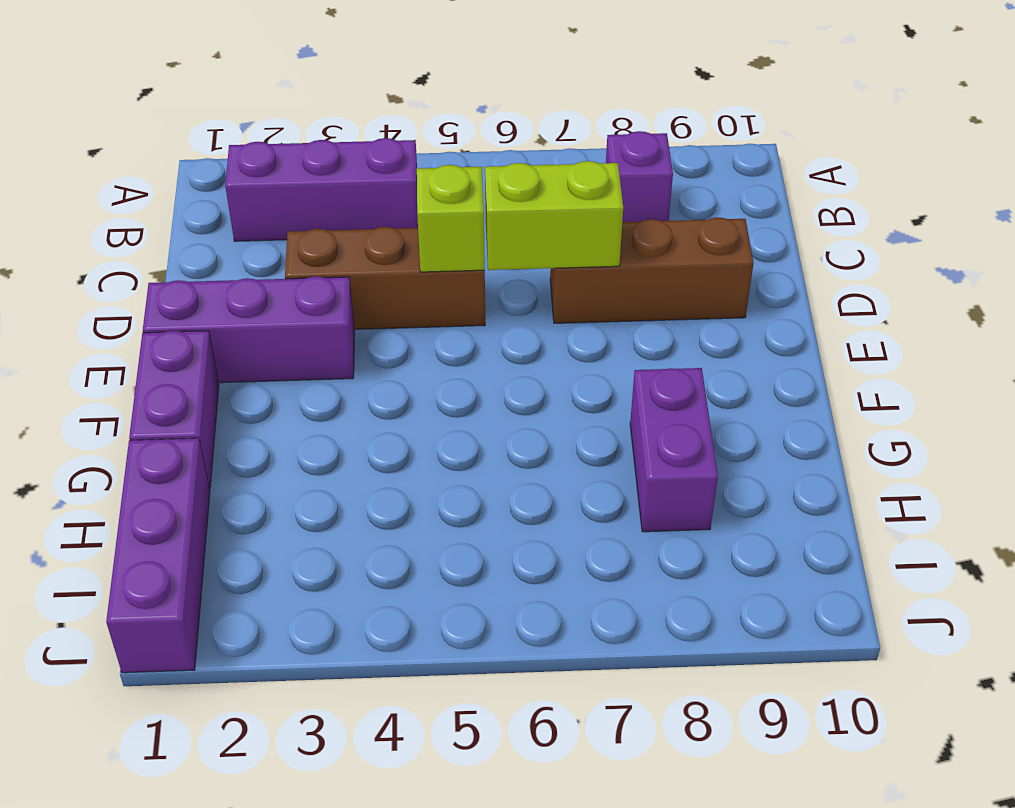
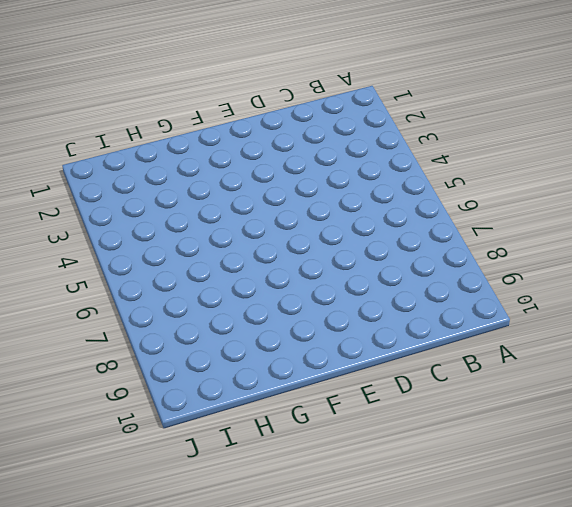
none -> purple 1x3 brick [225,138,418,241]
none -> purple 1x1 brick [606,131,673,222]

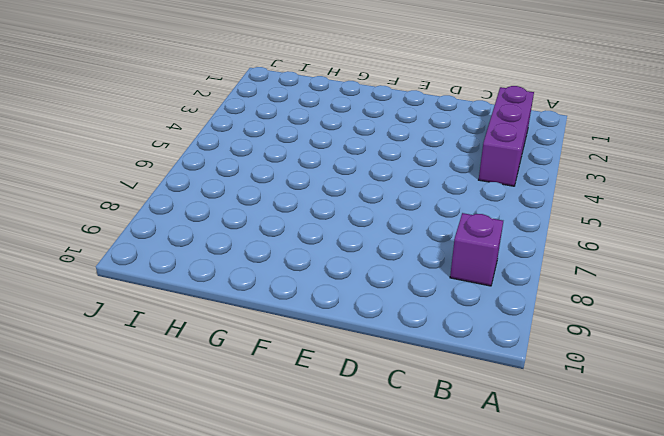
none -> brown 1x3 brick [285,227,485,329]
none -> brown 1x3 brick [550,217,754,323]

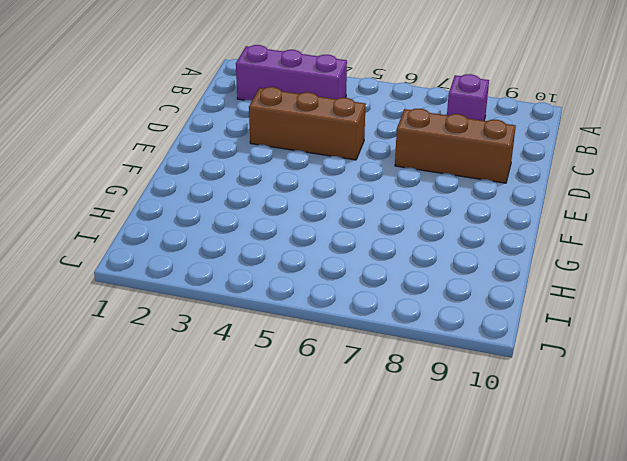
none -> purple 1x3 brick [143,276,355,383]
none -> purple 1x2 brick [129,331,219,489]

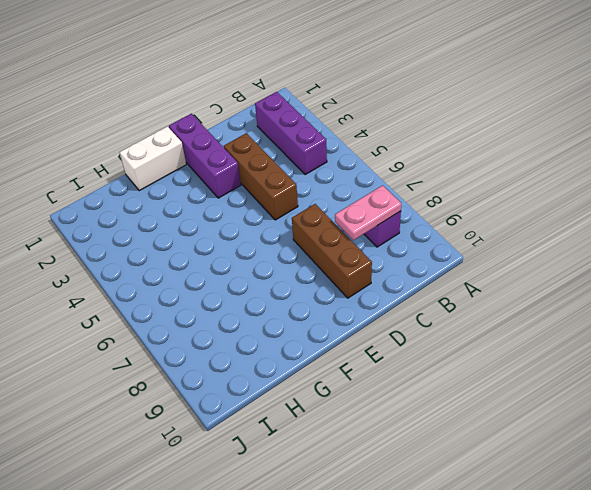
pink 1x2 plate [335,185,401,240] -> none
white 1x2 brick [120,126,186,191] -> purple 1x2 brick [129,331,219,489]
none -> purple 1x2 brick [630,368,718,532]
none -> purple 1x3 brick [106,438,210,673]

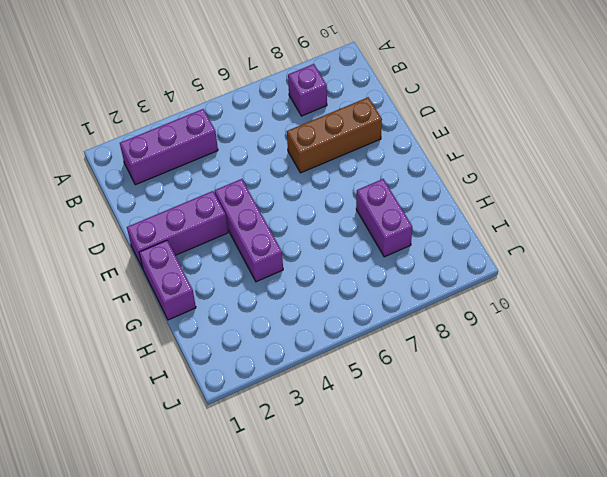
purple 1x3 brick [215,179,283,282] -> purple 1x3 brick moved to [106,438,210,673]
none -> brown 1x3 brick [285,227,485,329]
none -> lime 1x1 brick [417,165,485,272]

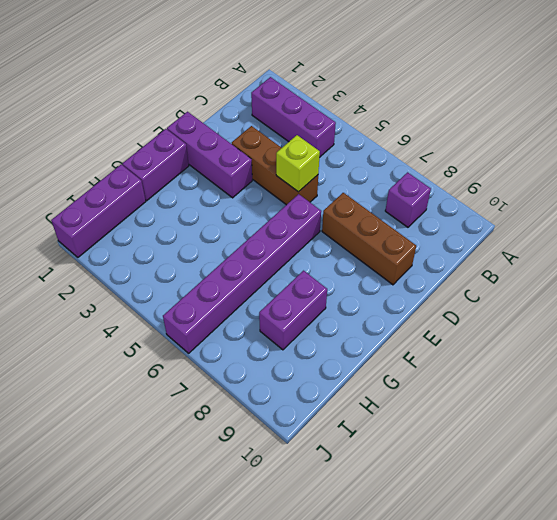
purple 1x6 brick [163,194,321,353] -> none
none -> lime 1x2 brick [485,161,623,270]

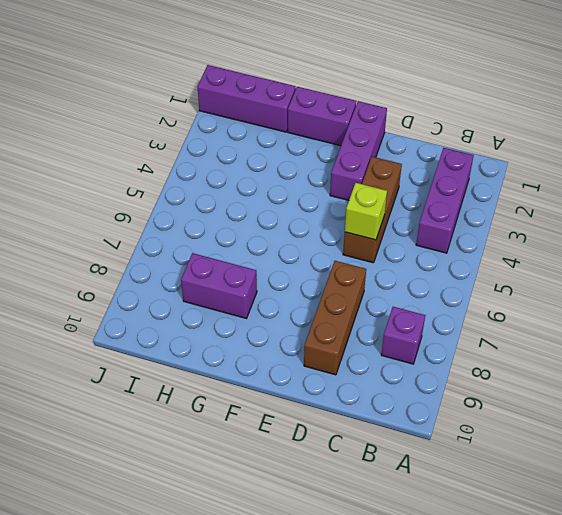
none -> lime 1x2 brick [485,161,623,270]

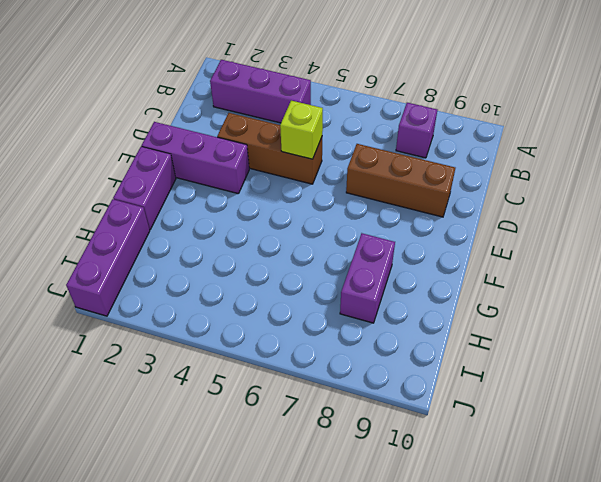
none -> lime 1x2 brick [485,161,623,270]

